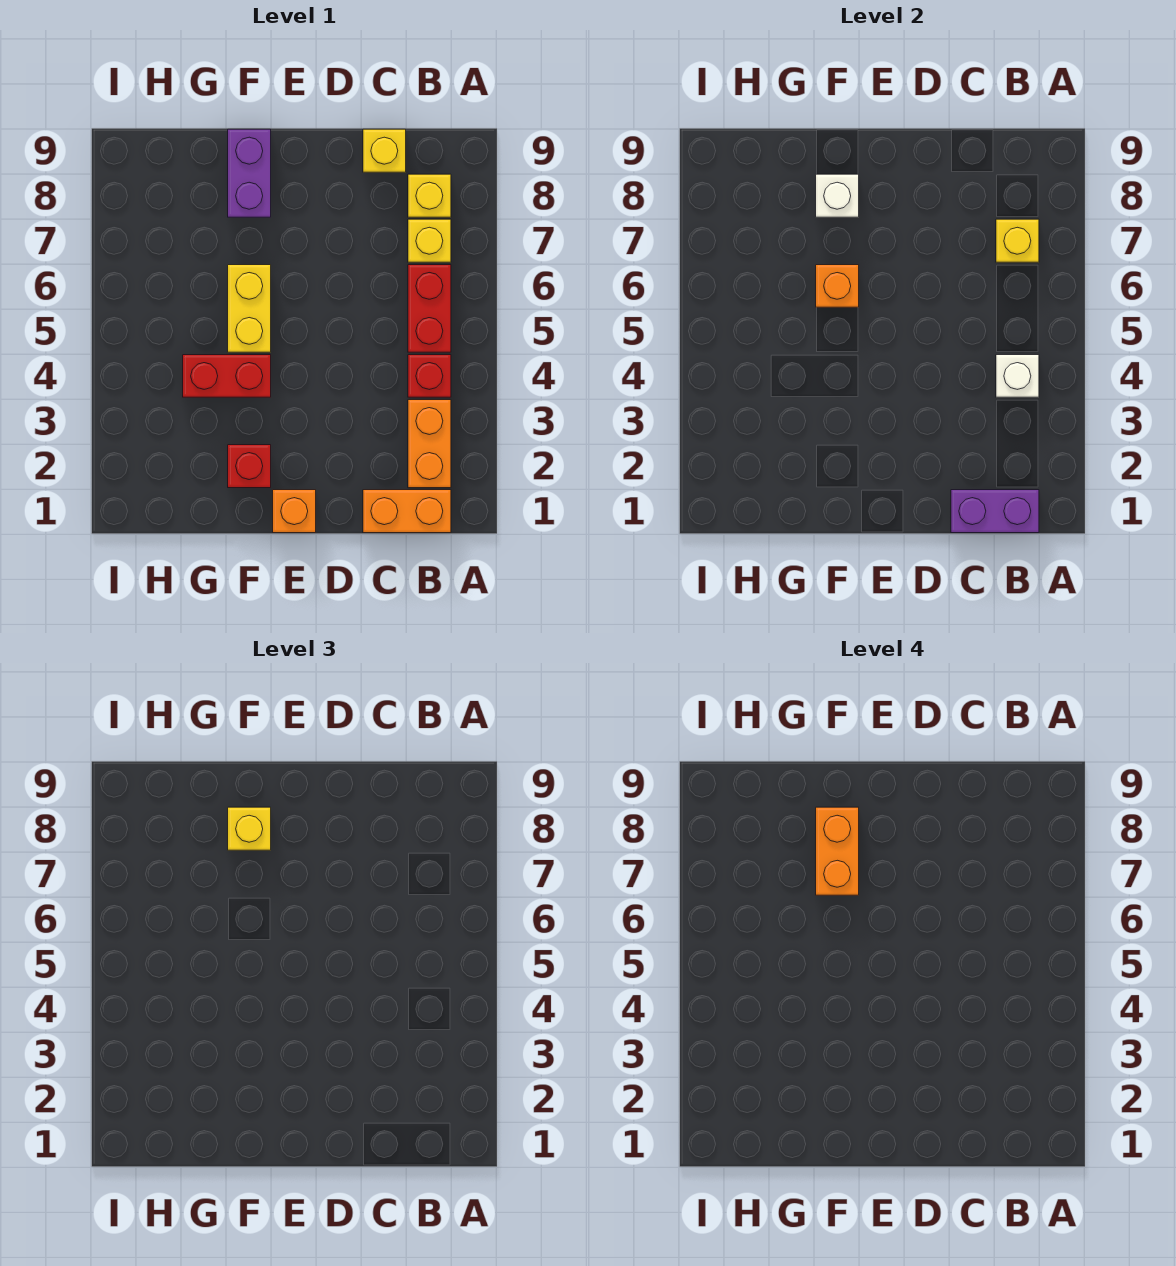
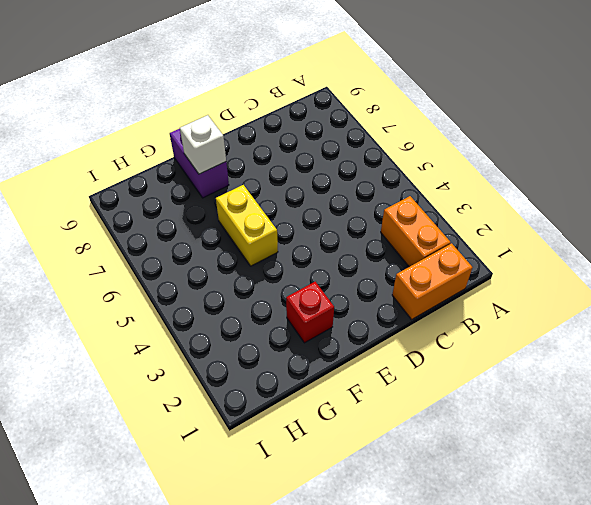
none -> red 1x1 brick [408,355,451,397]
none -> red 1x2 brick [408,265,451,352]
none -> yellow 1x1 brick [408,219,451,262]

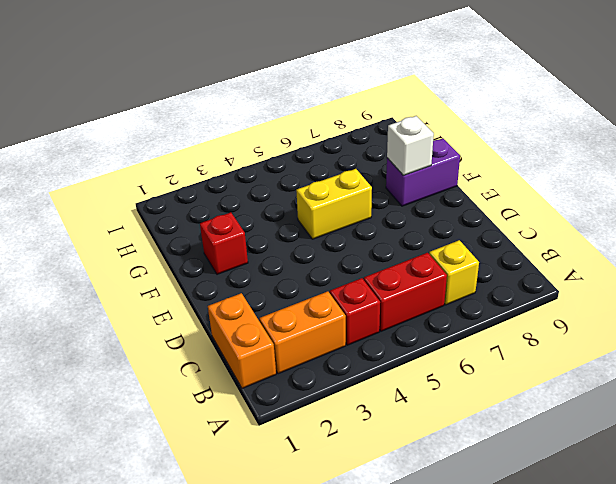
none -> yellow 1x1 brick [408,174,451,217]
none -> yellow 1x1 brick [363,129,406,172]
none -> orange 1x1 brick [273,490,316,533]

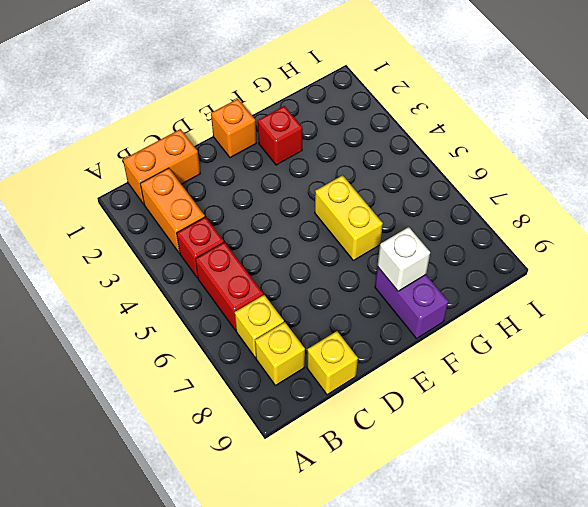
none -> red 1x2 brick [183,355,271,397]
none -> purple 1x2 brick [951,490,1039,533]
none -> white 1x1 brick [996,355,1039,397]

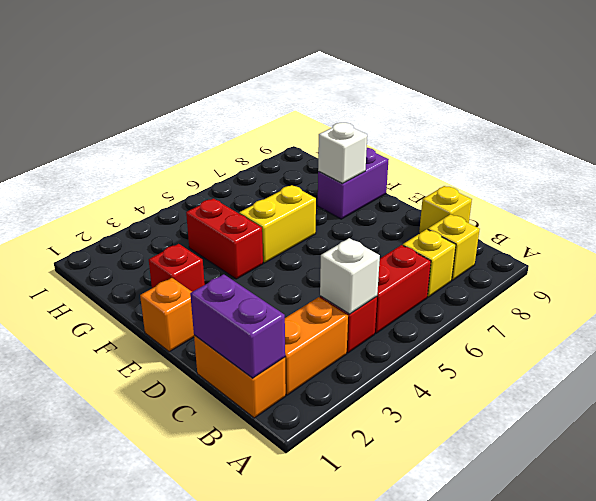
none -> yellow 1x1 brick [996,219,1039,262]
none -> orange 1x1 brick [816,265,859,307]
none -> yellow 1x1 brick [228,807,271,850]

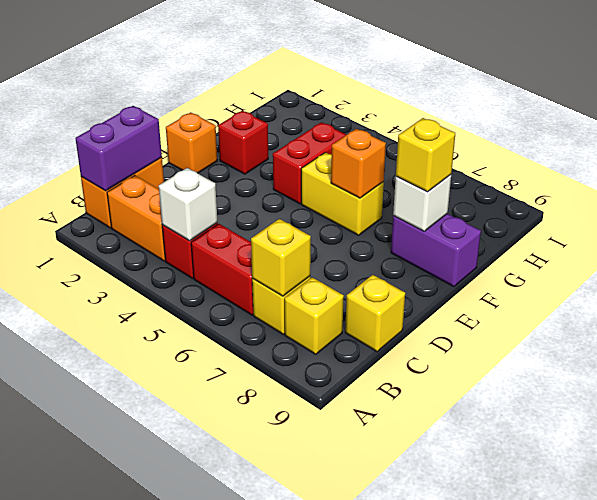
none -> orange 1x2 brick [816,807,859,895]

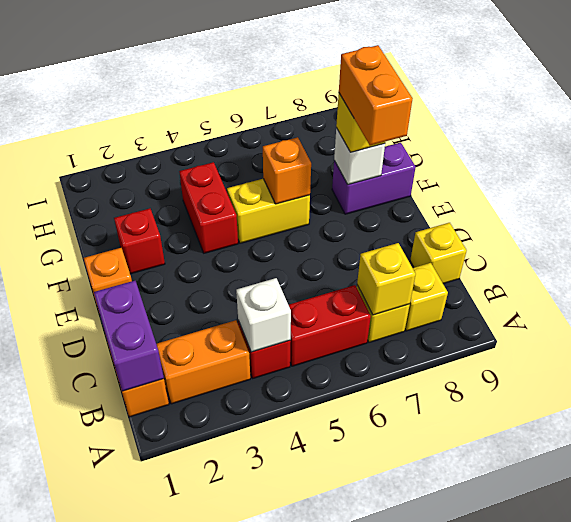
orange 1x2 brick [339,45,413,145] -> orange 1x2 brick turned to [816,807,859,895]

